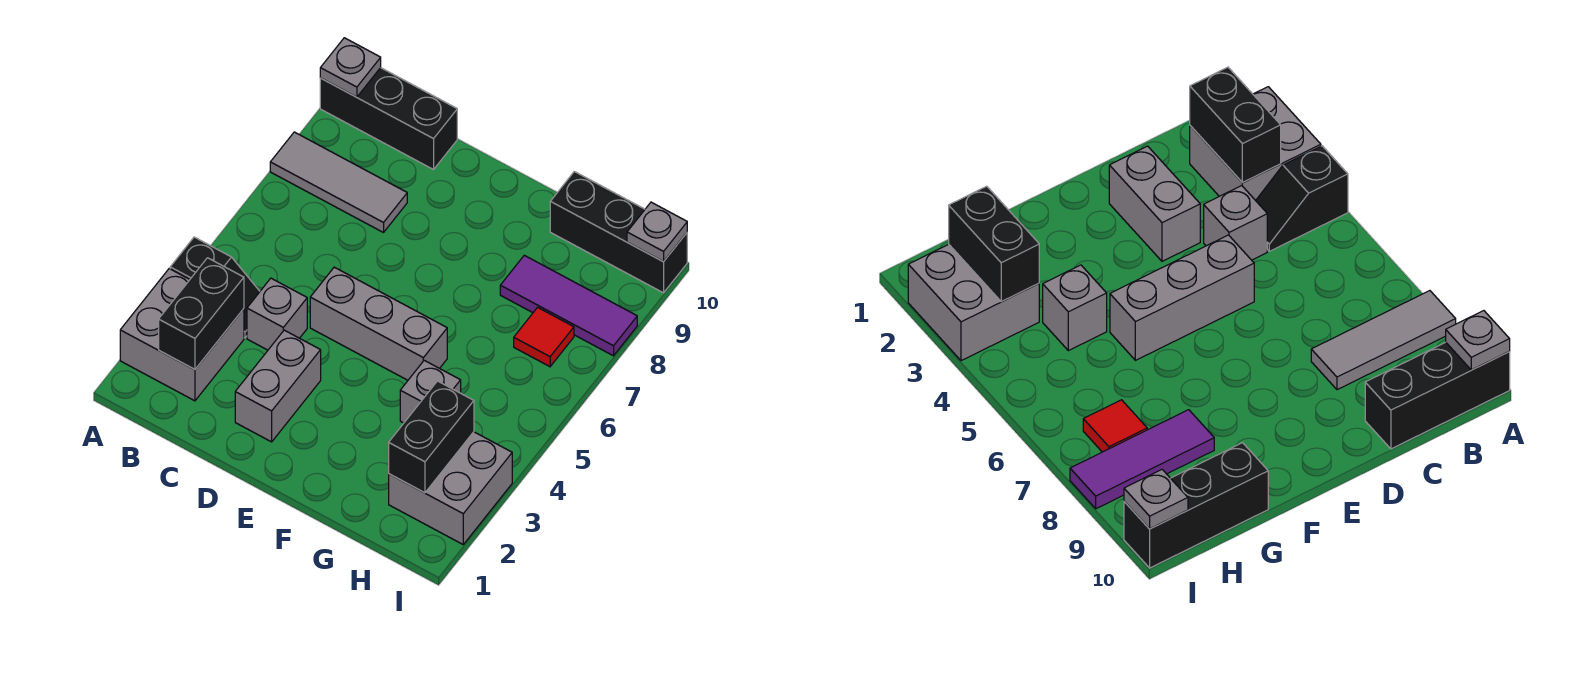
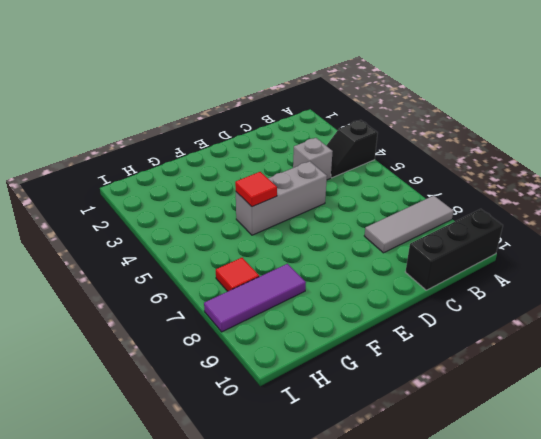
red 1x1 tile [235,172,277,207] -> none
none -> grey 2x2 brick [120,269,244,401]
none -> grey 1x2 brick [235,330,321,442]
none -> grey 1x1 brick [400,360,461,423]

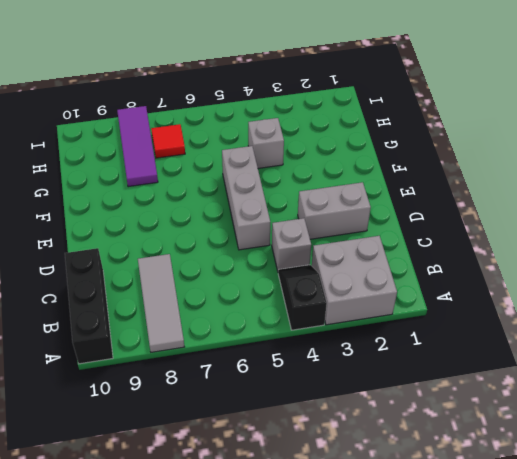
none -> black 1x3 brick [550,172,687,293]
none -> grey 2x2 brick [389,432,512,544]
none -> grey 1x1 plate [320,38,381,97]

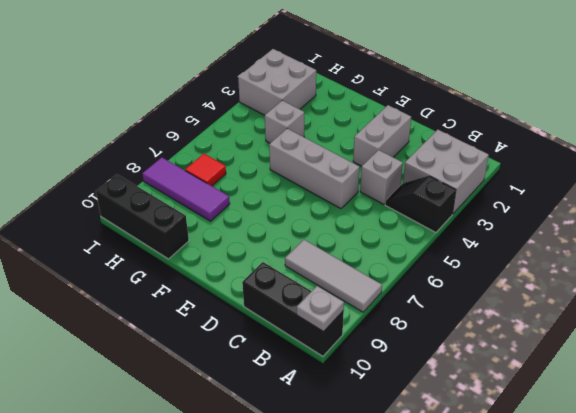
none -> black 1x2 brick [159,258,244,370]
none -> black 1x2 brick [389,381,474,493]
none -> grey 1x1 plate [627,202,687,262]

